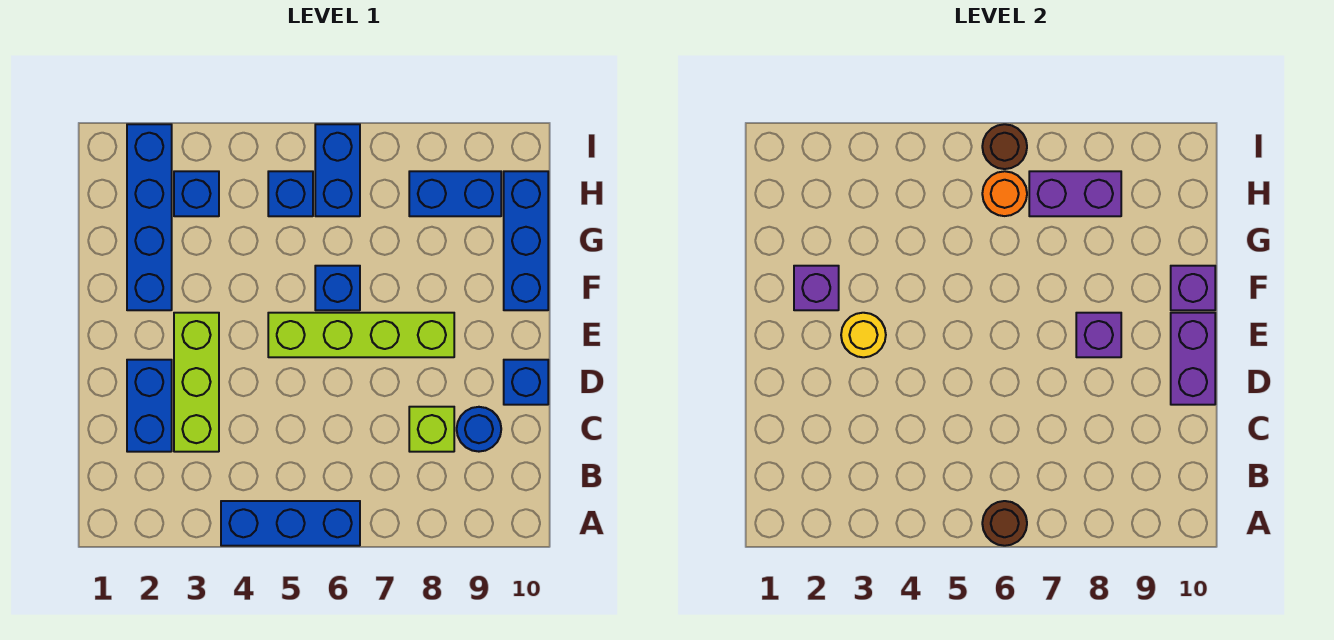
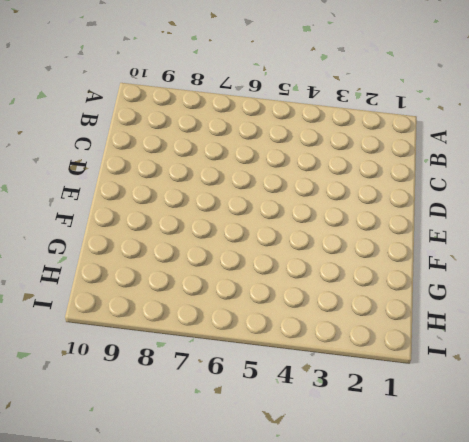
none -> blue 1x3 brick [221,501,360,546]
none -> blue 1x2 brick [127,360,172,452]
none -> lime 1x3 brick [174,313,219,452]

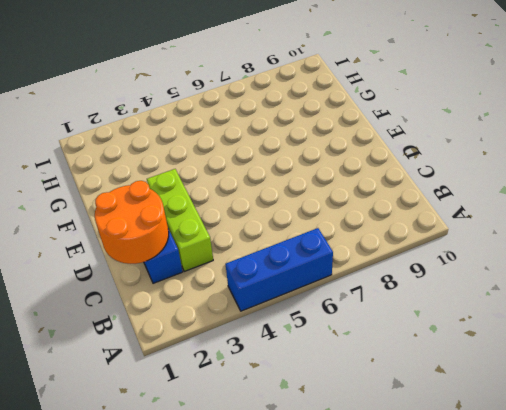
orange 2x2 round brick [95,181,169,264] -> none
none -> lime 1x1 brick [409,407,454,452]
none -> blue 1x1 round brick [457,407,501,452]
none -> blue 1x1 brick [504,360,548,405]

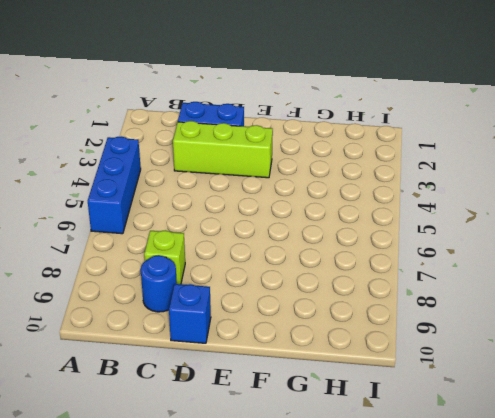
none -> lime 1x4 brick [268,313,454,357]
none -> blue 1x4 brick [127,124,172,310]
none -> blue 1x1 brick [315,266,360,310]

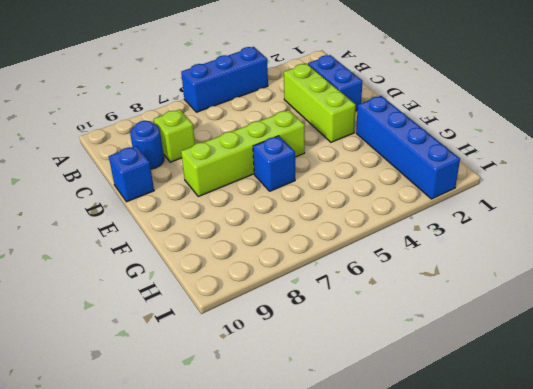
none -> blue 1x3 brick [504,171,548,310]
none -> blue 1x1 brick [174,171,219,216]
none -> blue 1x1 brick [268,171,313,216]

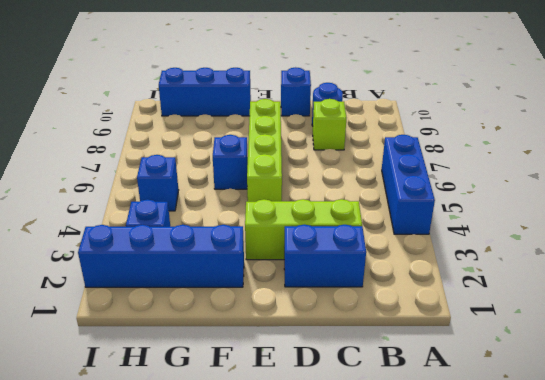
none -> blue 1x2 brick [315,124,360,216]
none -> blue 1x2 brick [409,171,501,216]
none -> brown 1x1 round brick [982,501,1027,546]

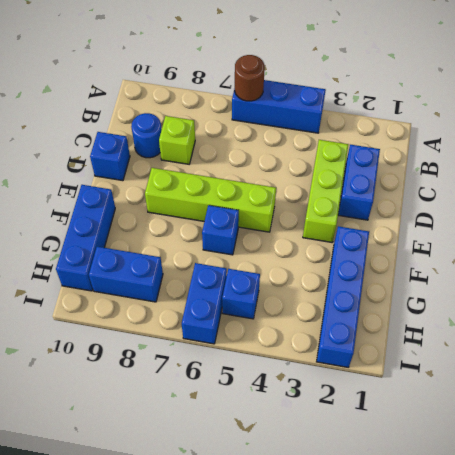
none -> blue 1x1 brick [174,171,219,216]
none -> purple 1x2 brick [1171,313,1215,405]
none -> yellow 1x1 round brick [841,313,886,357]

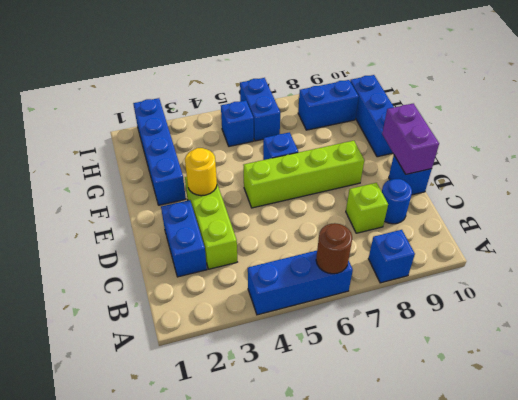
blue 1x1 brick [368,230,415,283] -> blue 1x1 brick moved to [174,171,219,216]
none -> purple 1x1 brick [1076,313,1121,357]
none -> purple 1x1 brick [794,266,839,310]
none -> purple 1x1 brick [1171,266,1215,310]

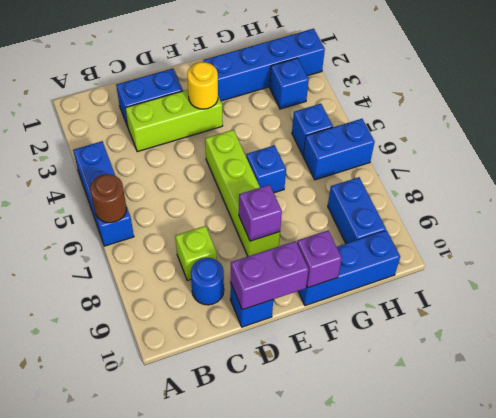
none -> purple 1x1 brick [794,266,839,310]
none -> orange 1x1 round brick [982,171,1027,216]
none -> purple 1x2 brick [1029,171,1121,216]

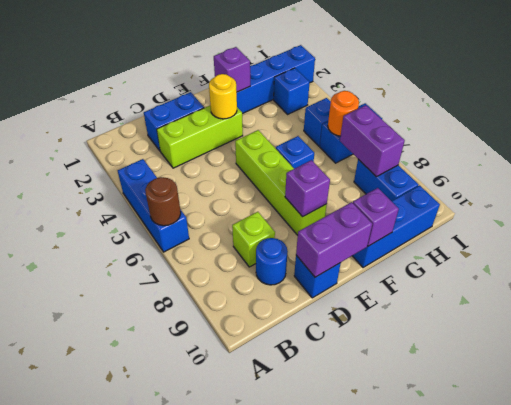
none -> brown 1x1 round brick [982,124,1027,169]

